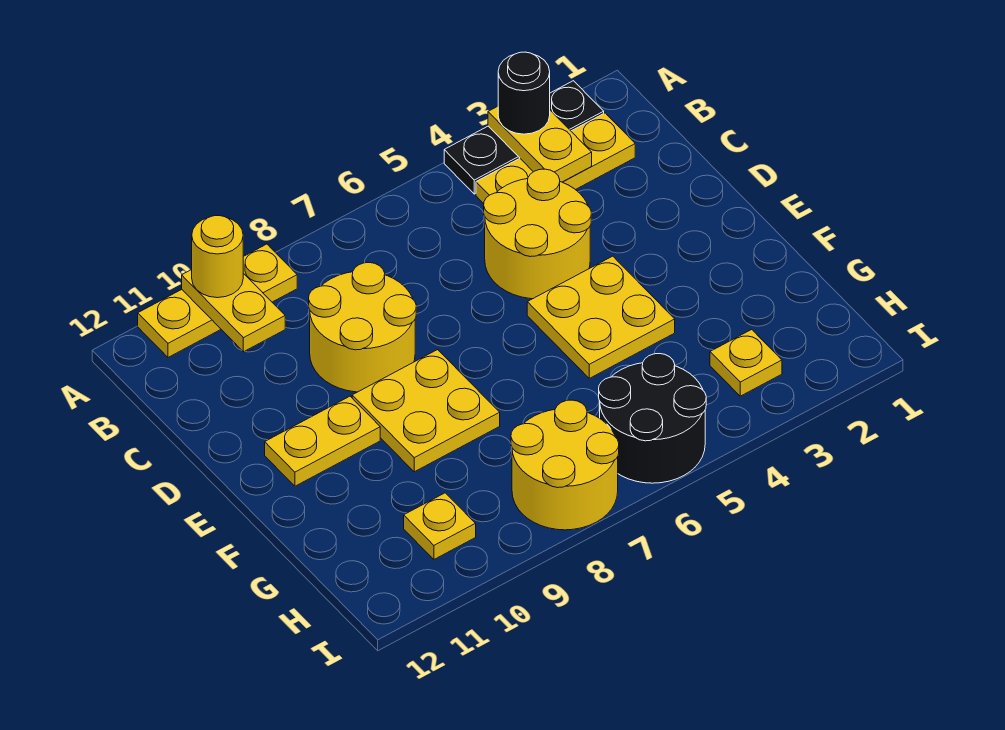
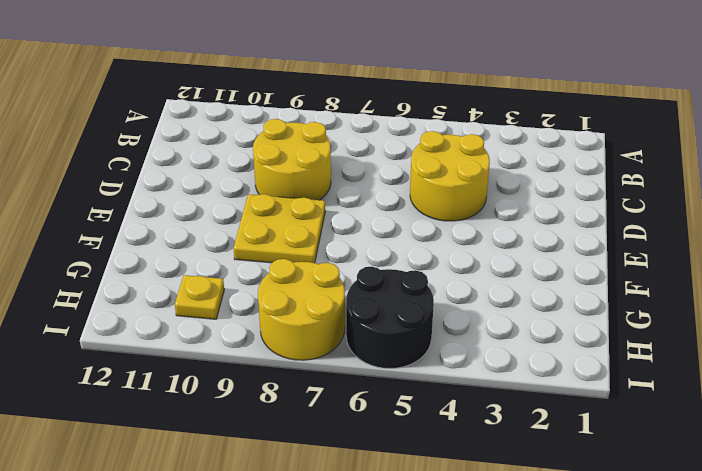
none -> black 1x3 plate [444,81,604,194]
none -> yellow 1x3 plate [138,244,297,357]
none -> yellow 1x3 plate [476,113,635,204]

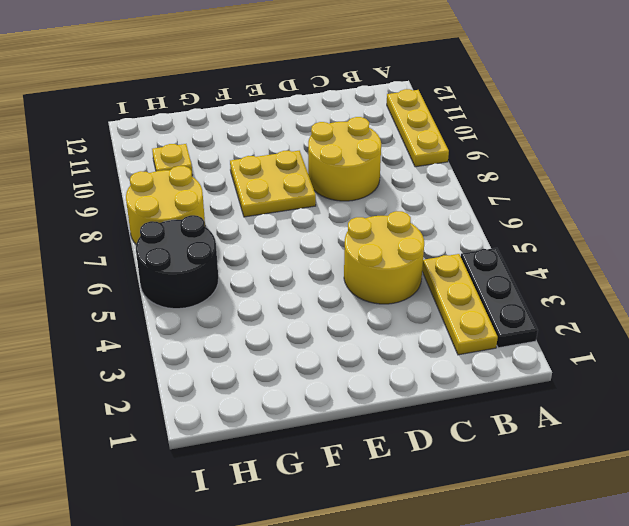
none -> yellow 2x2 plate [527,256,675,378]
none -> yellow 1x2 plate [265,396,380,486]
none -> yellow 1x1 plate [710,329,782,396]

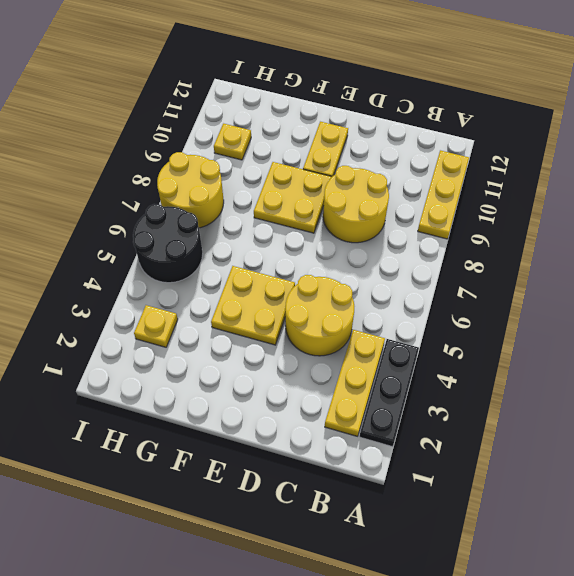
none -> yellow 1x2 plate [488,106,592,182]
none -> yellow 1x2 plate [182,270,285,352]
none -> black 1x1 round brick [498,52,550,134]

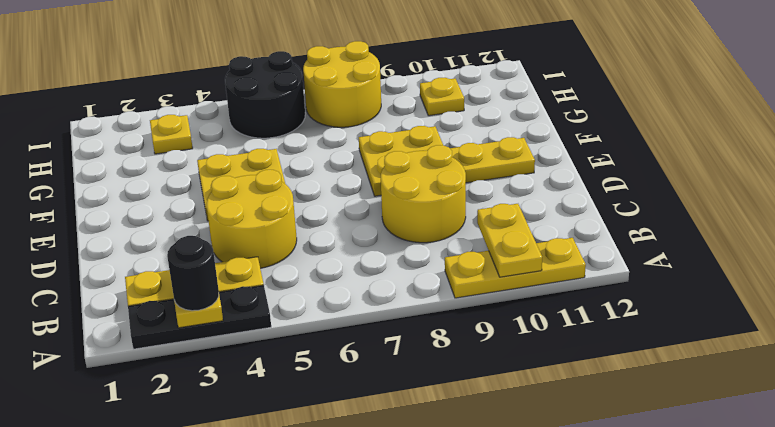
none -> yellow 1x1 round brick [192,216,243,298]

